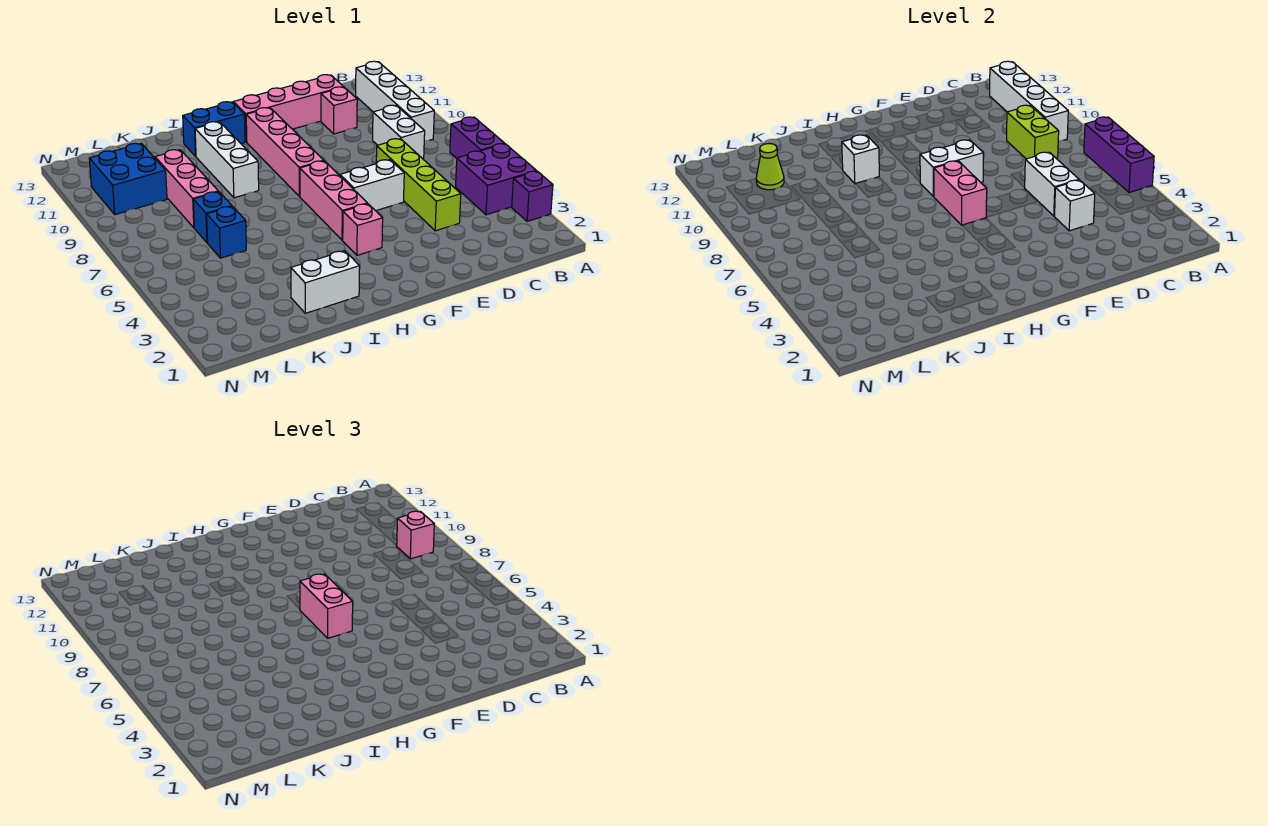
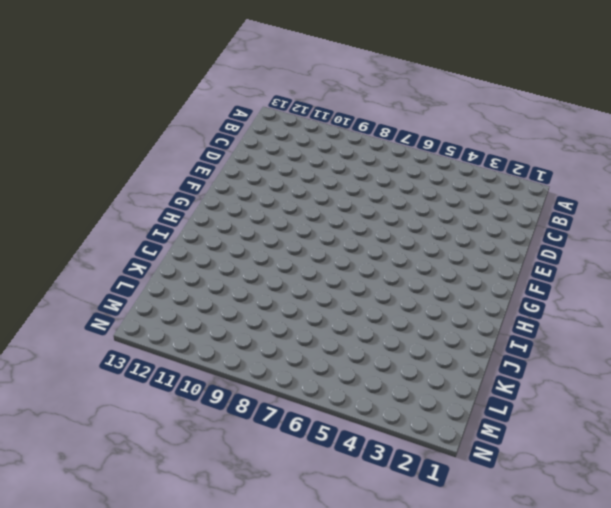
none -> purple 1x1 brick [512,171,553,221]
none -> purple 2x2 brick [456,144,536,215]
none -> purple 1x2 brick [450,117,504,159]
none -> white 1x4 brick [356,61,434,141]

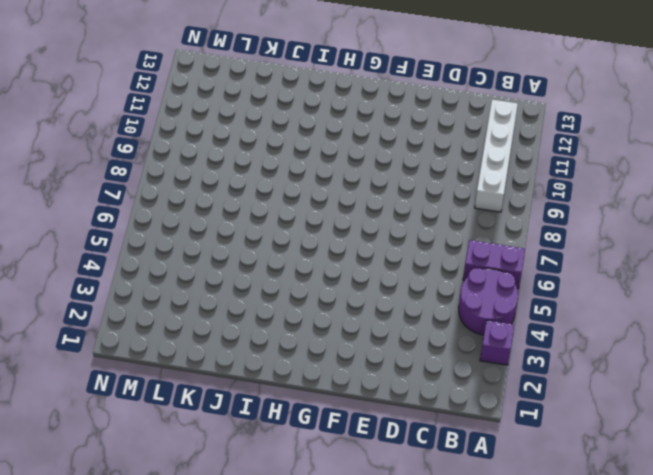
purple 2x2 round brick [459,268,518,335] -> purple 2x2 brick [456,144,536,215]
purple 1x2 brick [463,240,525,289] -> purple 1x2 brick turned to [450,117,504,159]
none -> white 1x2 brick [373,105,425,160]
none -> lime 1x4 brick [376,139,461,231]
none -> pink 1x1 brick [321,87,357,134]
none -> pink 1x4 brick [234,75,343,142]

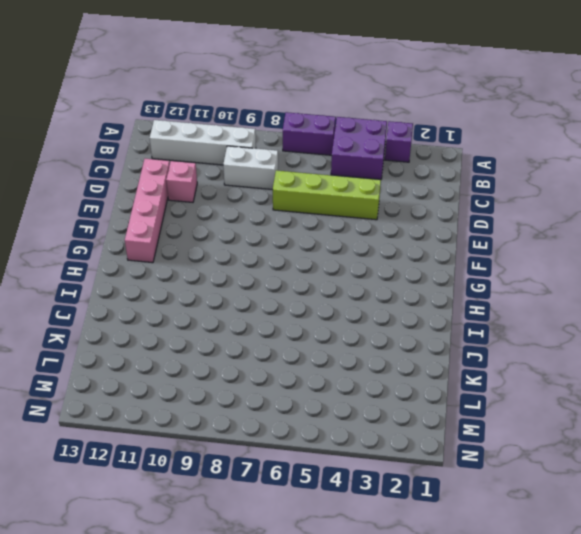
none -> white 1x2 brick [340,160,404,211]
none -> pink 1x1 brick [343,204,383,255]
none -> pink 1x3 brick [300,161,367,240]
none -> pink 1x4 brick [246,108,324,197]

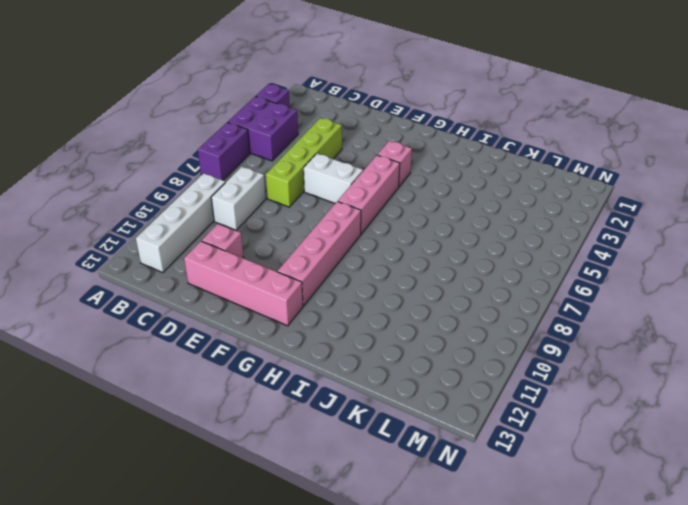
none -> blue 1x2 brick [183,102,245,156]
none -> white 1x2 brick [291,251,360,313]
none -> white 1x3 brick [195,122,259,198]
none -> blue 1x1 brick [207,206,246,258]

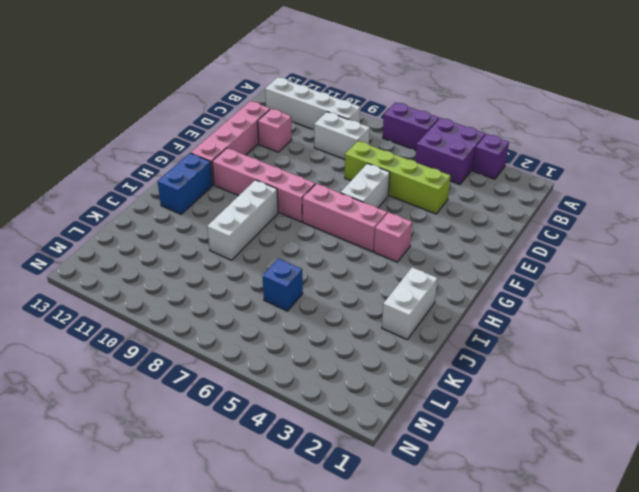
white 1x3 brick [207,180,278,260] -> white 1x3 brick turned to [195,122,259,198]
none -> blue 1x1 brick [193,192,232,243]
none -> pink 1x3 brick [155,150,219,228]
none -> blue 2x2 brick [89,143,167,215]
none -> purple 1x3 brick [1084,117,1154,193]

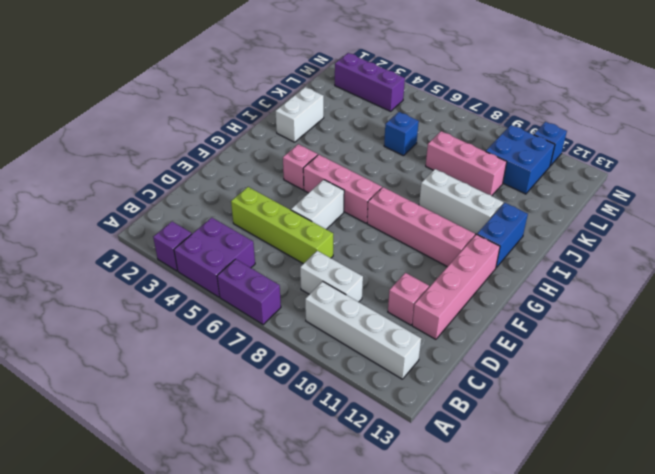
purple 1x3 brick [335,53,405,111] -> purple 1x3 brick moved to [1084,117,1154,193]
blue 1x1 brick [534,122,567,166] -> blue 1x1 brick moved to [193,192,232,243]
none -> white 1x4 brick [990,61,1068,141]
none -> lime 1x2 brick [1007,105,1059,160]
none -> white 1x1 brick [1055,180,1095,231]
none -> white 1x2 brick [1025,152,1079,216]

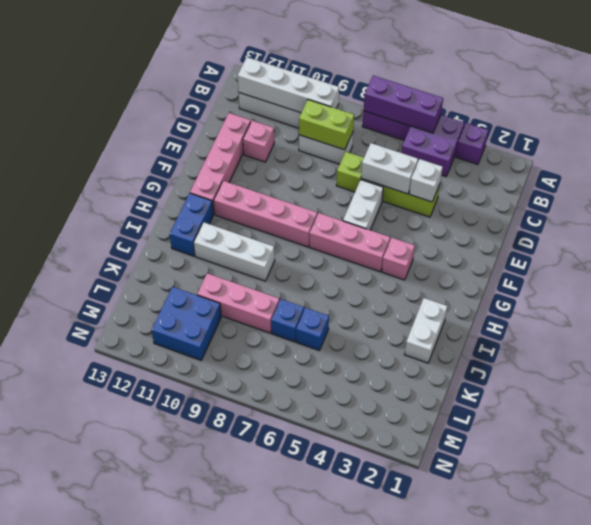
none -> white 1x2 brick [920,140,983,197]
none -> pink 1x2 brick [934,161,987,225]
none -> white 1x1 brick [842,135,879,184]
none -> lime 1x1 cone [756,143,784,190]

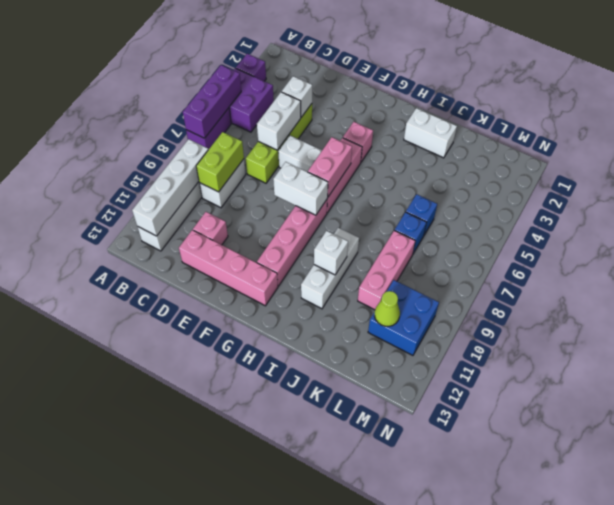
none -> blue 1x2 brick [183,102,245,156]
none -> pink 1x1 brick [397,511,434,559]
none -> pink 1x2 brick [300,574,353,638]

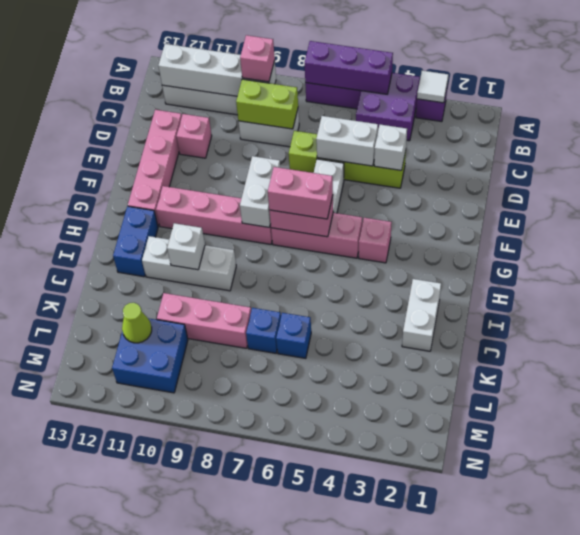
white 1x1 tile [417,71,448,103] -> none

